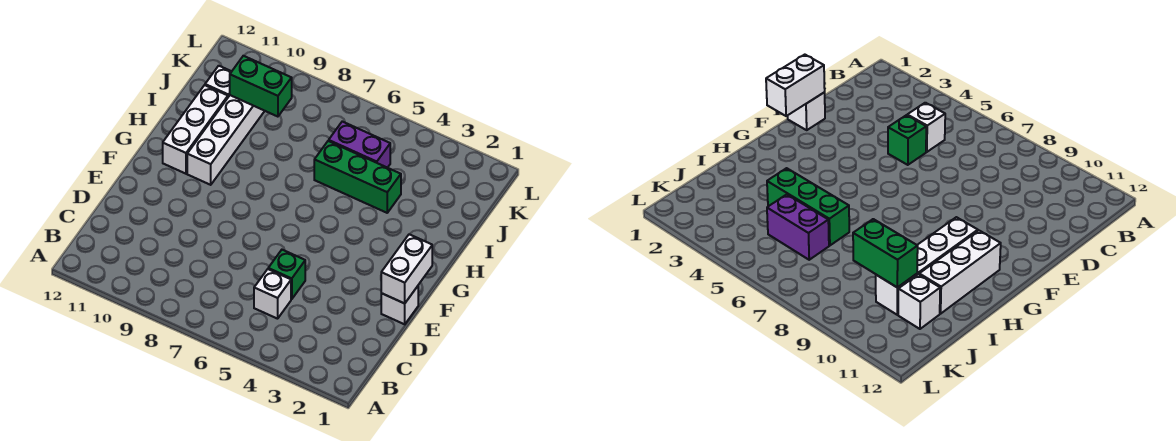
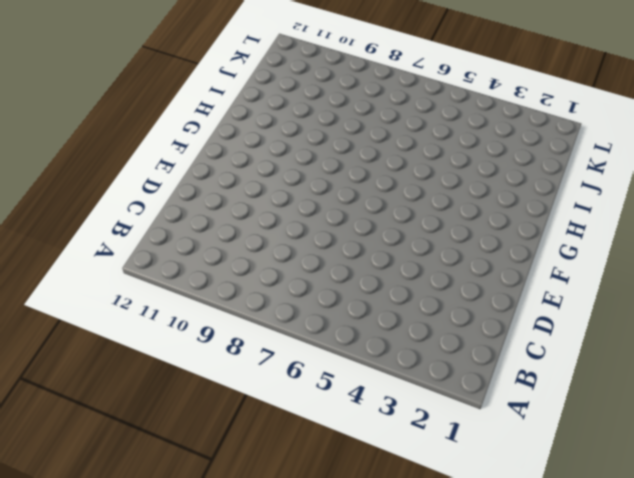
none -> white 1x1 brick [254,269,291,319]
none -> green 1x1 brick [268,250,305,299]

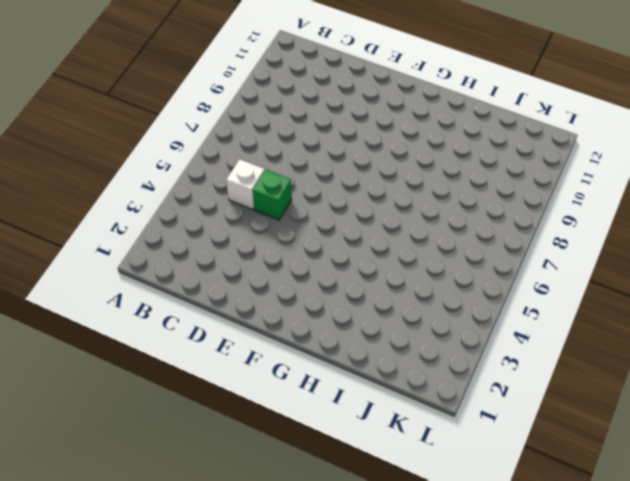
none -> white 1x1 brick [381,286,418,324]
none -> white 1x4 brick [187,95,264,185]

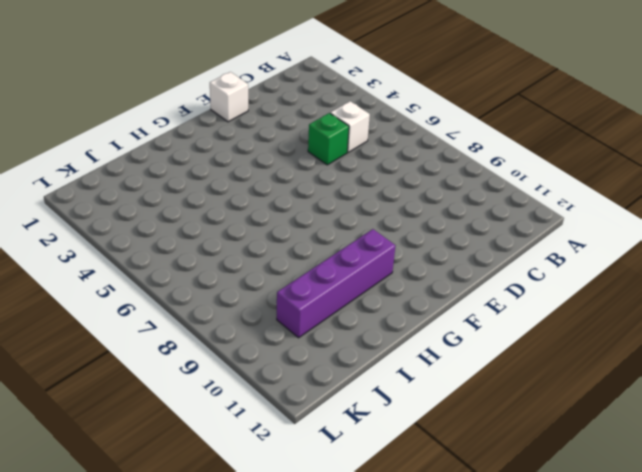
purple 1x4 brick [277,229,395,338] -> white 1x4 brick [187,95,264,185]
none -> white 1x3 brick [163,85,228,174]
none -> green 1x3 brick [314,141,401,213]

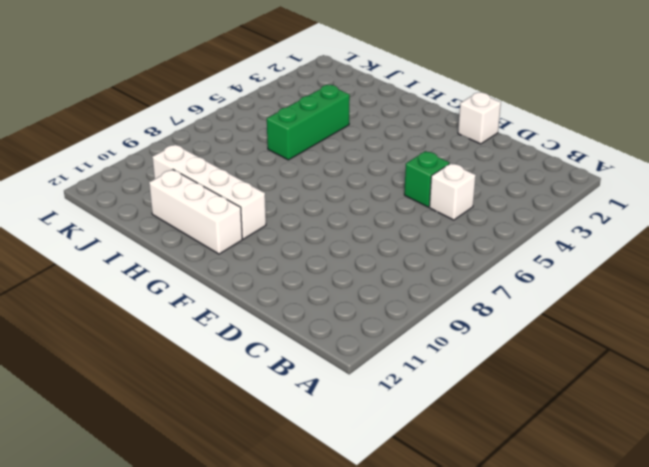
none -> purple 1x2 brick [329,122,390,168]
none -> white 1x1 brick [205,66,232,97]

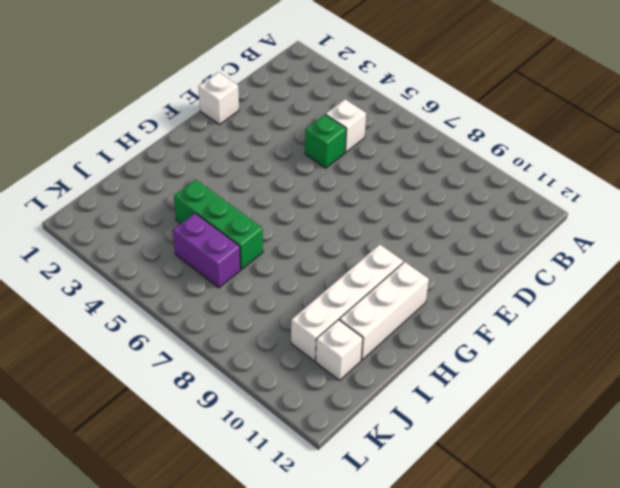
none -> white 1x2 brick [381,234,432,303]
none -> green 1x2 brick [230,56,292,117]

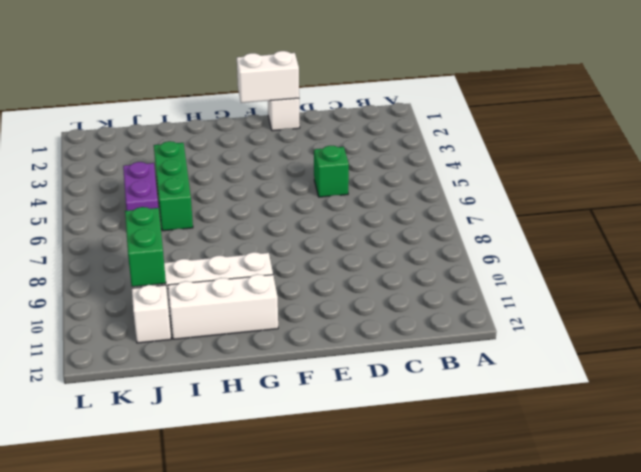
none -> white 1x1 brick [254,269,291,319]

